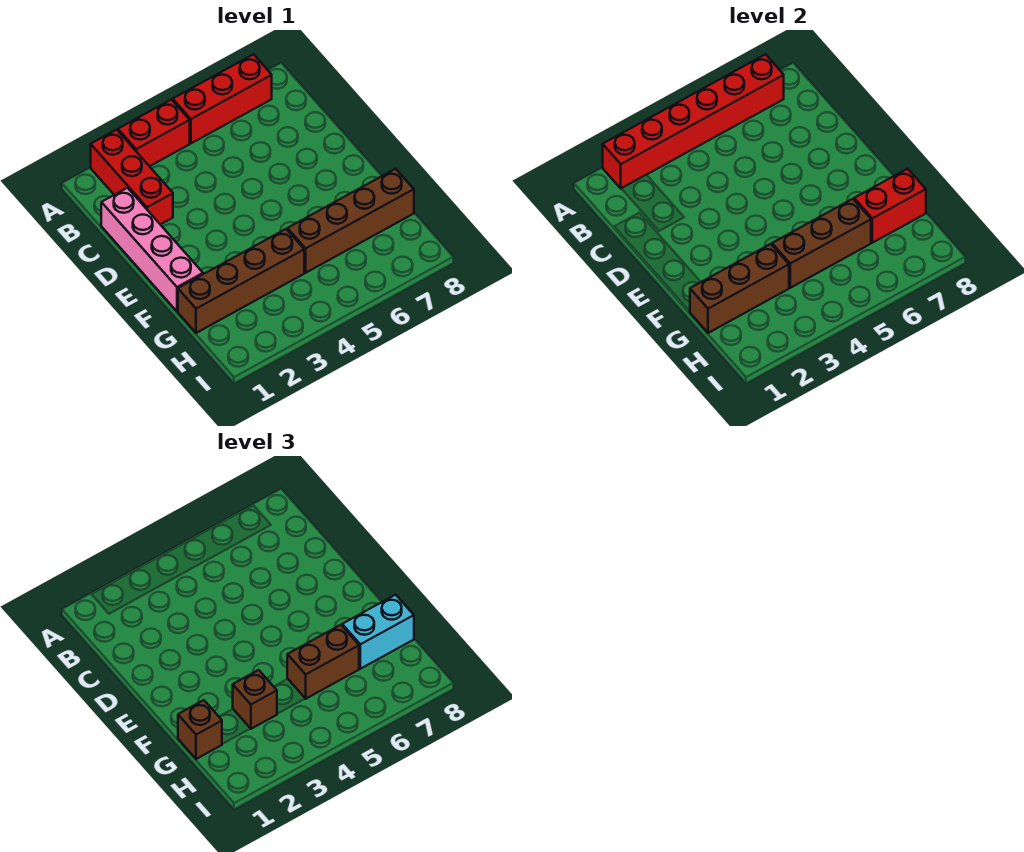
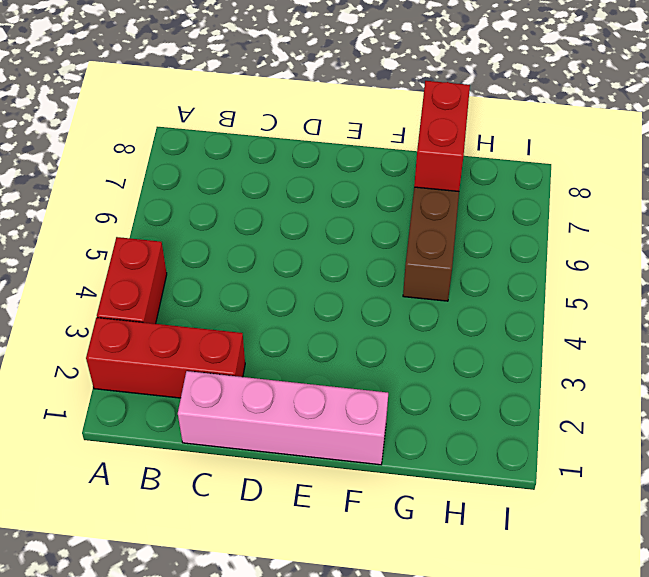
none -> red 1x3 brick [173,54,272,143]
none -> brown 1x4 brick [178,229,304,333]
none -> red 1x6 brick [603,54,784,188]

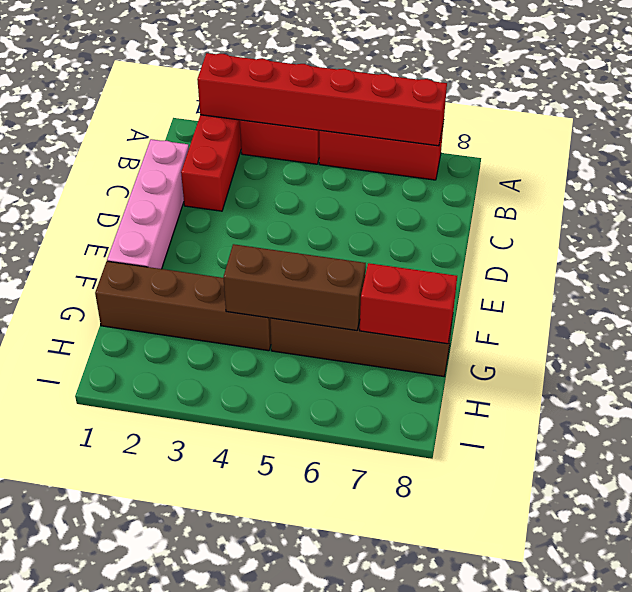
none -> brown 1x3 brick [690,244,789,333]
none -> brown 1x1 brick [178,700,222,759]
none -> brown 1x1 brick [233,670,277,729]

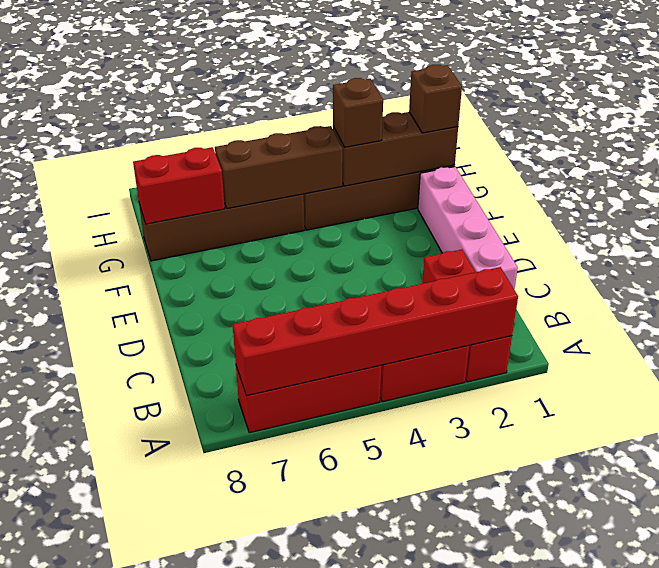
none -> brown 1x2 brick [287,625,359,699]
none -> cyan 1x2 brick [342,595,414,669]

